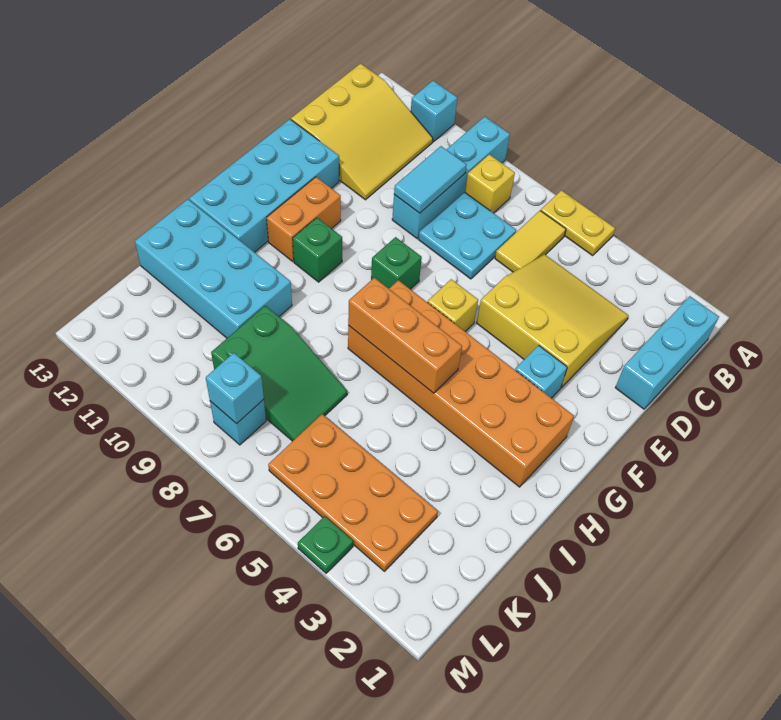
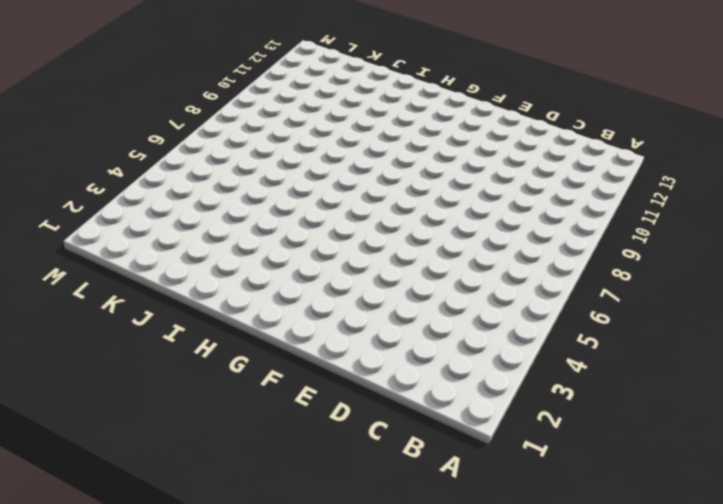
none -> yellow 1x2 plate [541,190,615,256]
none -> cyan 1x4 brick [392,117,510,238]
none -> cyan 1x1 brick [411,81,457,142]

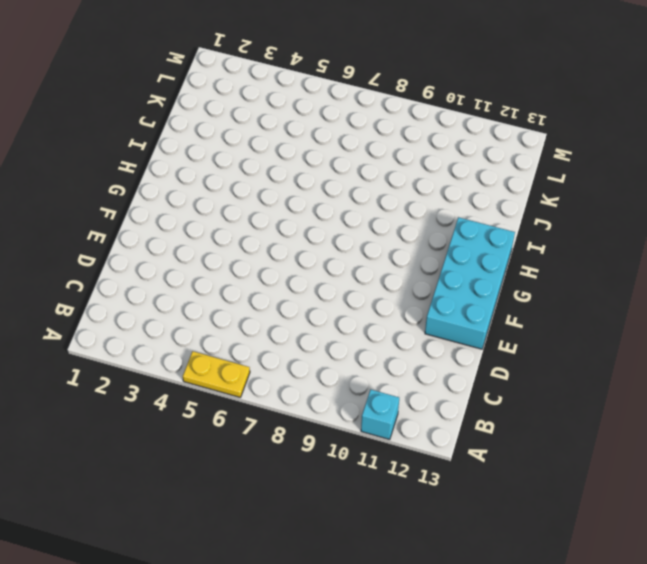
none -> cyan 1x4 brick [392,117,510,238]
none -> cyan 1x3 brick [615,296,719,409]
none -> yellow 1x2 tile [495,211,566,272]

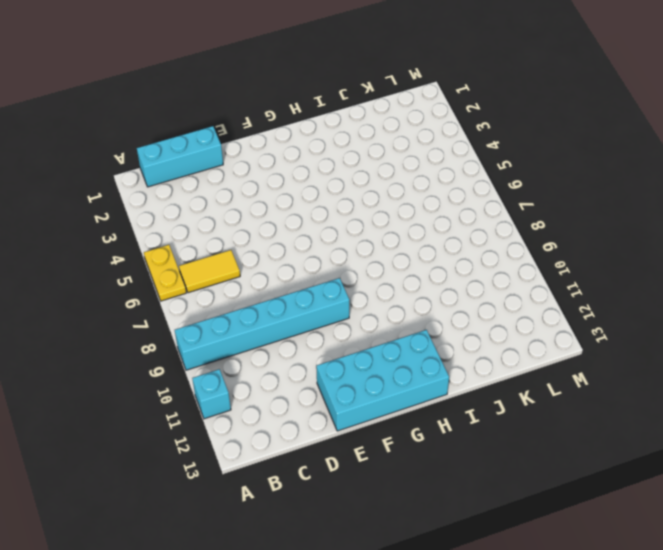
cyan 1x6 brick [175,278,349,370] -> cyan 1x4 brick [392,117,510,238]
none -> yellow 1x1 brick [465,154,515,213]
none -> yellow 3x3 slope [291,64,433,200]
none -> yellow 3x3 slope [477,254,629,388]

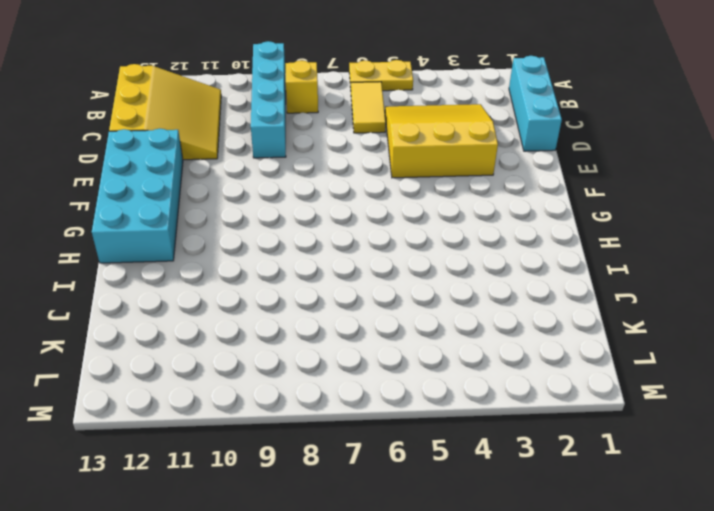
none -> cyan 1x1 brick [411,81,457,142]
none -> cyan 2x2 plate [419,192,516,279]
none -> cyan 1x1 brick [515,345,567,398]

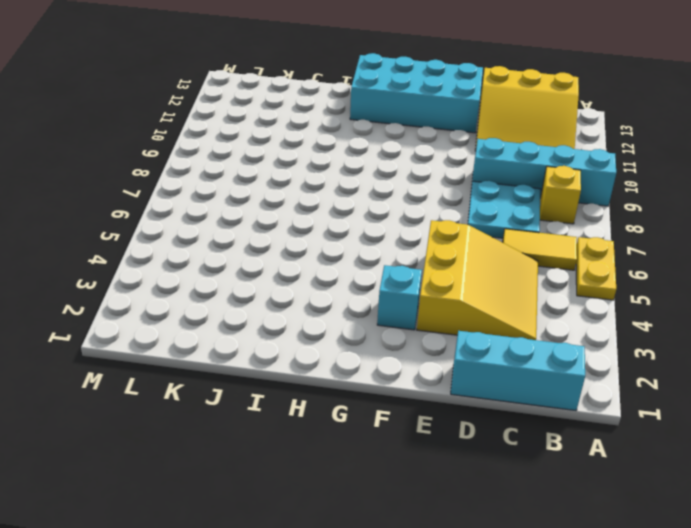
none -> cyan 1x1 brick [411,81,457,142]
none -> yellow 1x1 brick [428,279,478,331]
none -> green 1x1 brick [371,237,422,289]

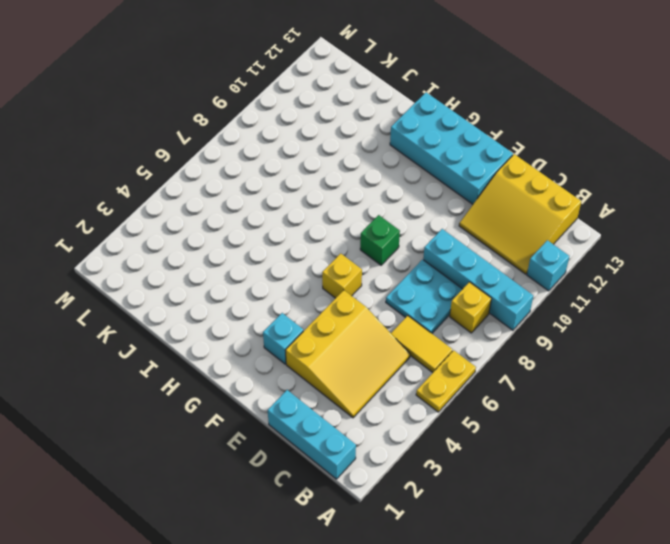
none -> orange 1x2 brick [267,177,341,261]
none -> orange 2x6 brick [348,280,574,487]
none -> green 1x1 brick [293,218,342,282]

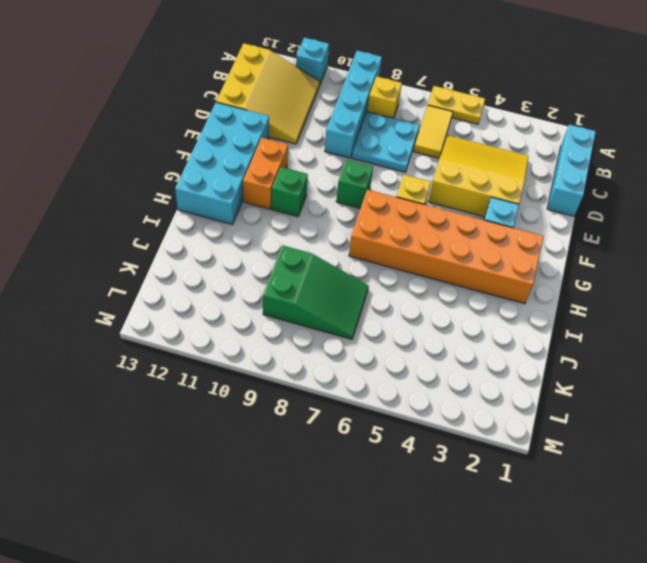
none -> cyan 2x4 brick [135,199,292,338]
none -> orange 2x4 plate [268,414,438,571]
none -> cyan 1x1 brick [210,399,266,445]

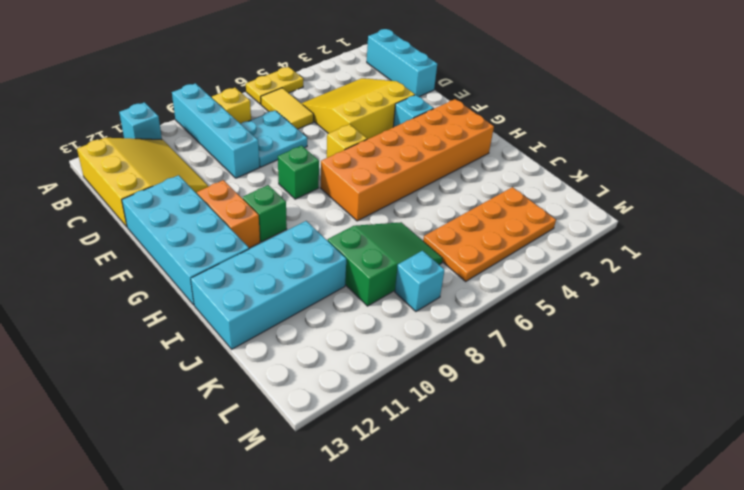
none -> green 1x1 plate [298,516,353,573]
none -> cyan 1x2 tile [394,146,467,213]
none -> orange 1x3 brick [348,278,462,393]

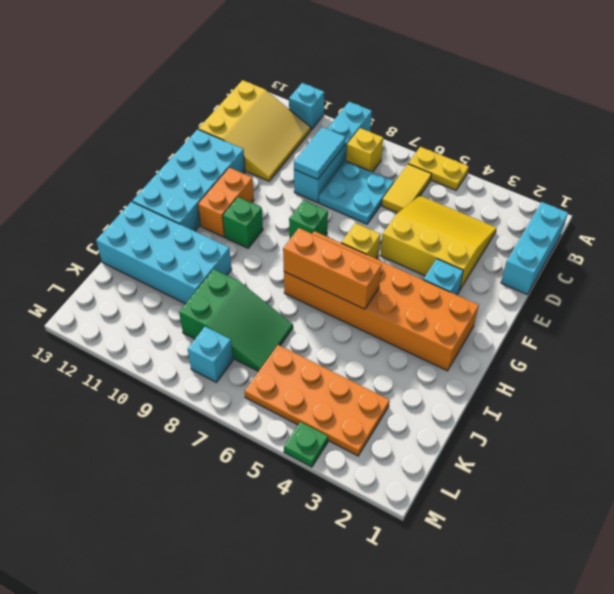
none -> cyan 1x1 brick [206,353,264,424]

